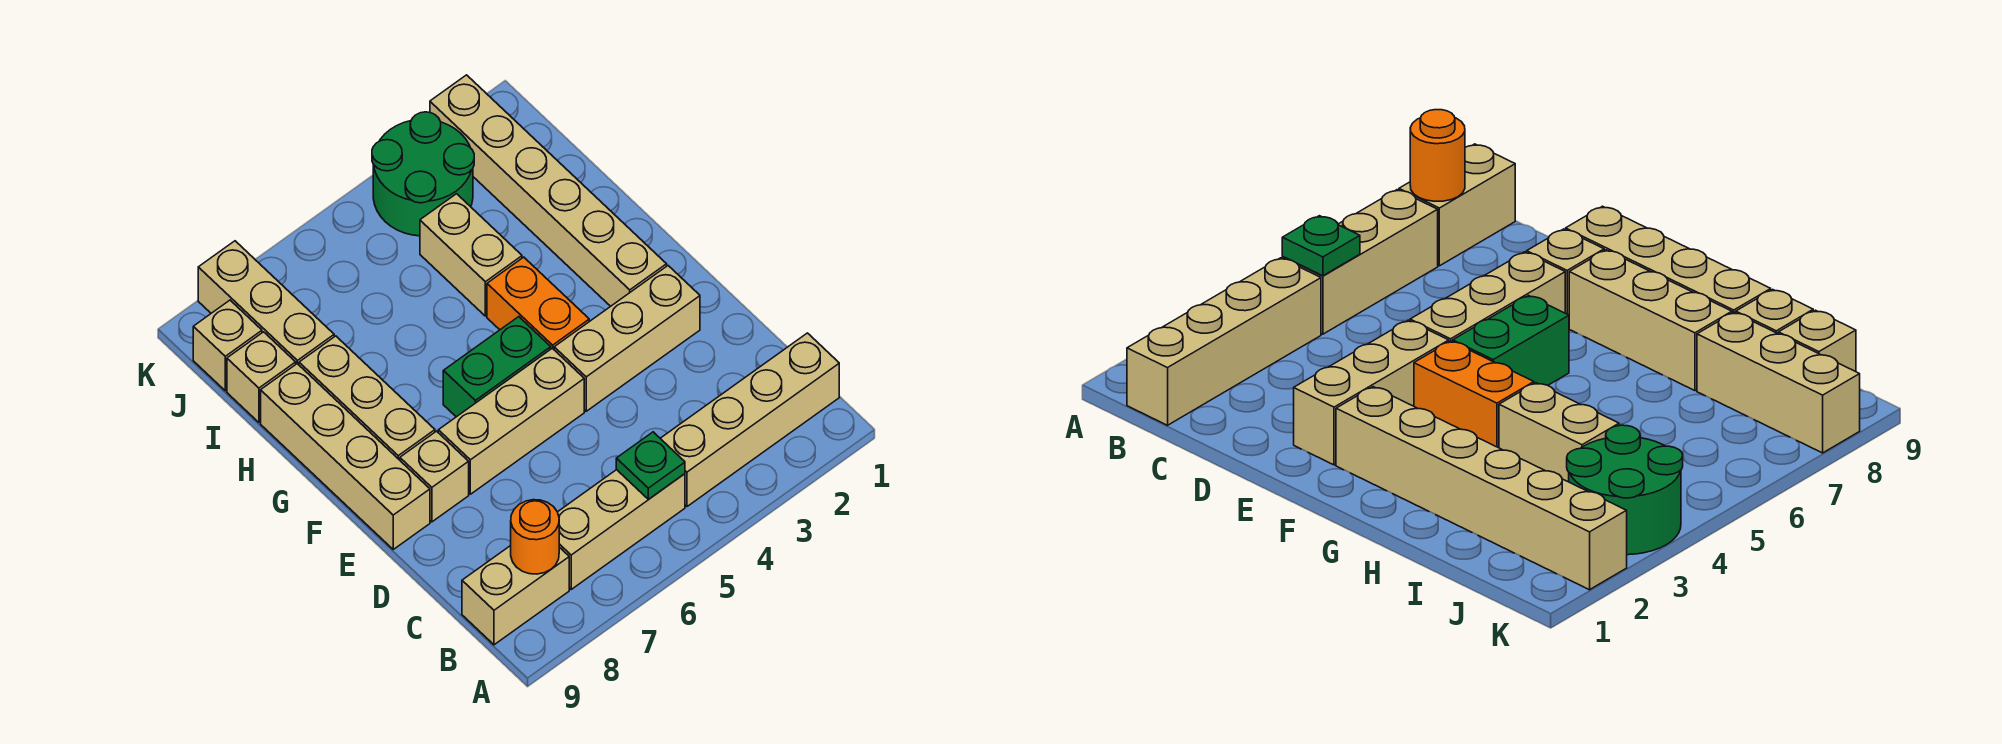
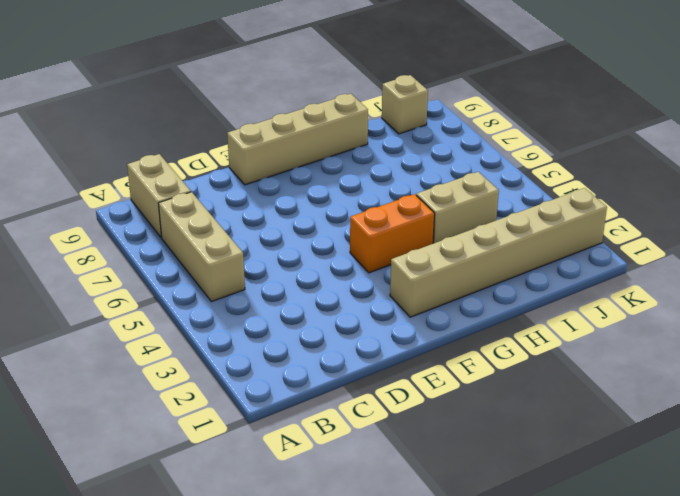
none -> tan 1x4 brick [660,333,839,506]
none -> tan 1x3 brick [554,266,700,411]
none -> tan 1x3 brick [438,348,584,494]

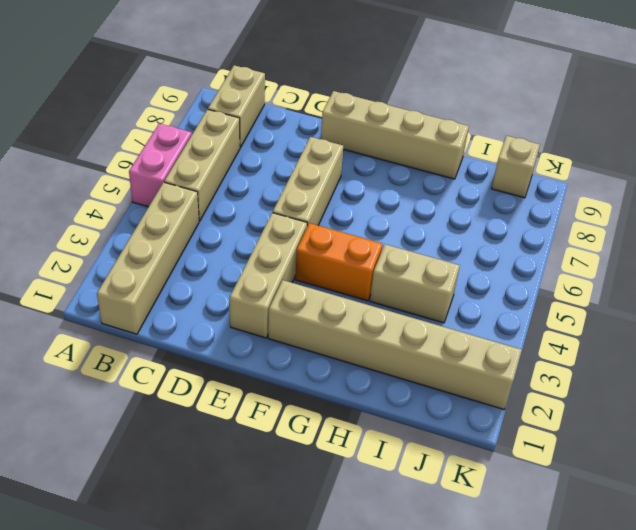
pink 1x2 brick [129,123,192,207] -> none
none -> tan 1x1 brick [400,431,469,522]
none -> green 1x2 brick [443,317,551,417]
none -> tan 1x3 brick [299,336,435,460]

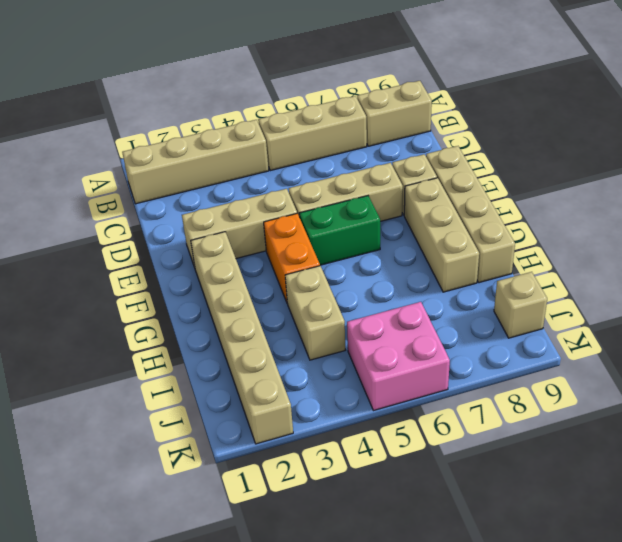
pink 2x2 brick [347,302,450,411] -> none
none -> tan 1x3 brick [198,241,334,365]
none -> tan 1x1 brick [227,332,296,422]
none -> green 2x2 round brick [372,112,474,236]

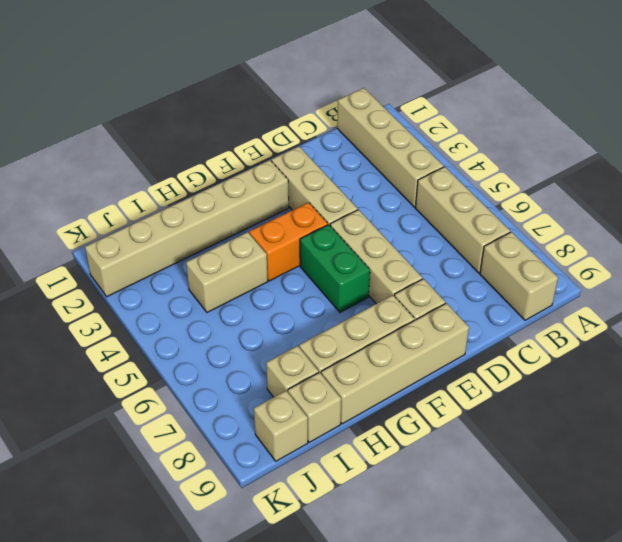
tan 1x1 brick [266,346,319,397] -> tan 1x3 brick [198,241,334,365]
none -> green 2x2 round brick [372,112,474,236]
none -> green 1x1 plate [616,432,685,499]
none -> orange 1x1 round brick [511,500,559,574]

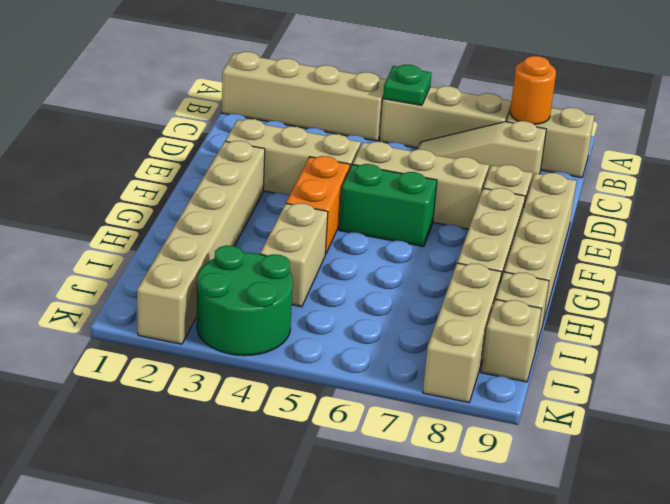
tan 1x3 slope [417,121,546,183] -> none

